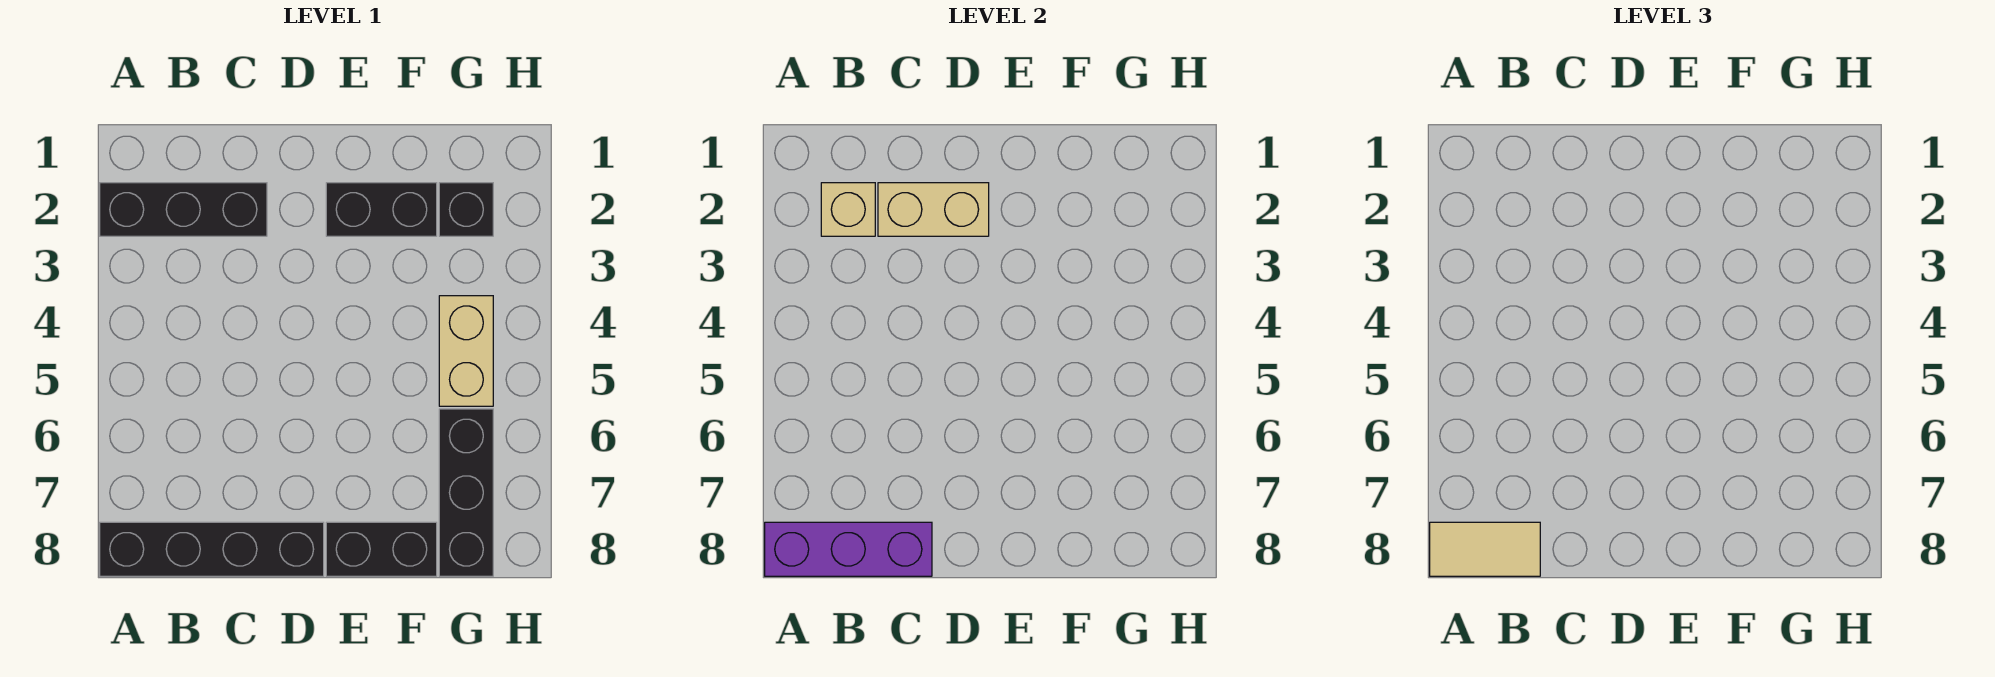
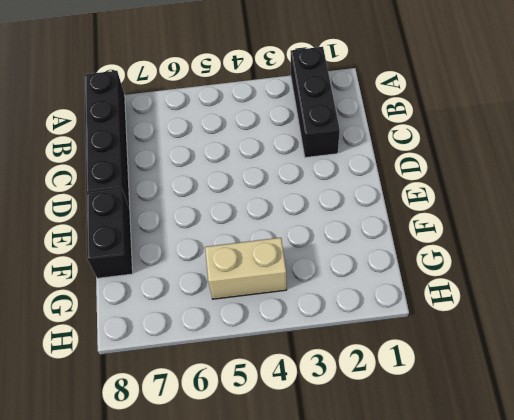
none -> black 1x2 brick [326,183,437,236]
none -> black 1x1 brick [439,183,493,236]

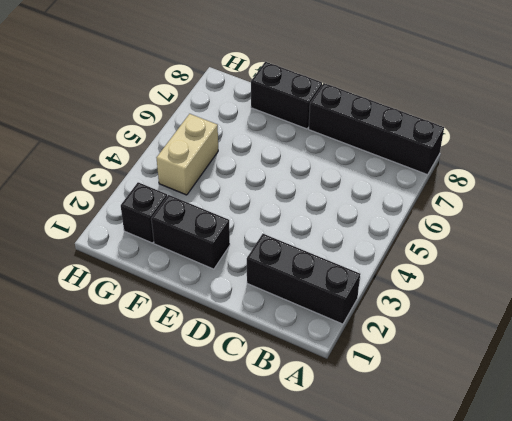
none -> black 1x3 brick [439,409,493,576]
none -> purple 1x3 brick [765,522,932,576]

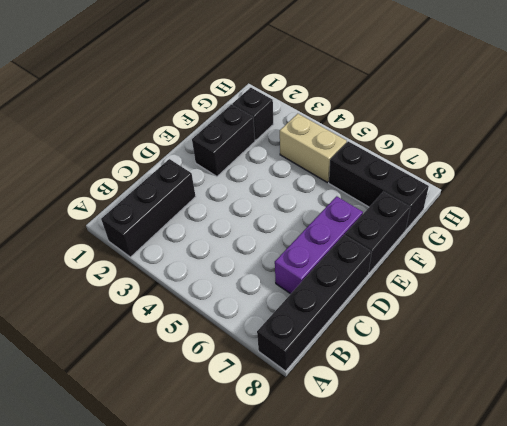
purple 1x3 brick [275,196,363,294] -> purple 1x3 brick moved to [765,522,932,576]
none -> tan 1x1 brick [821,183,875,236]
none -> tan 1x2 brick [878,183,989,236]

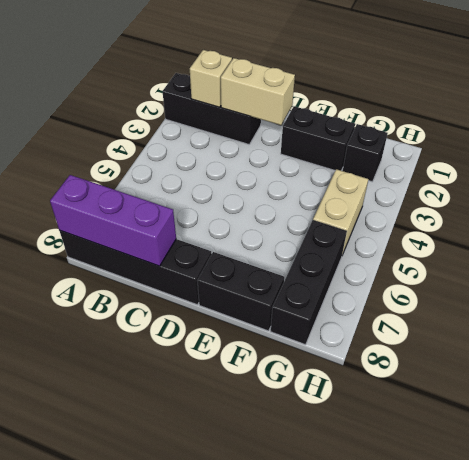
none -> tan 1x2 tile [1430,522,1540,576]

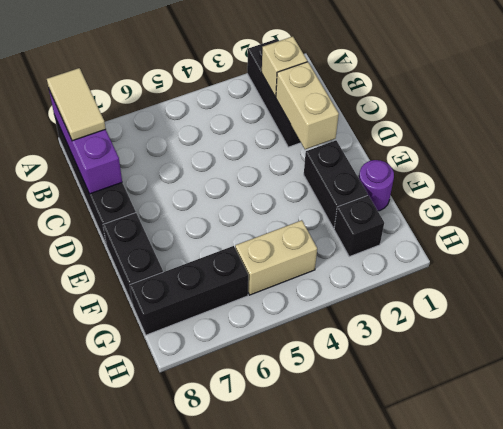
purple 1x1 round brick [359,160,394,211] -> none

